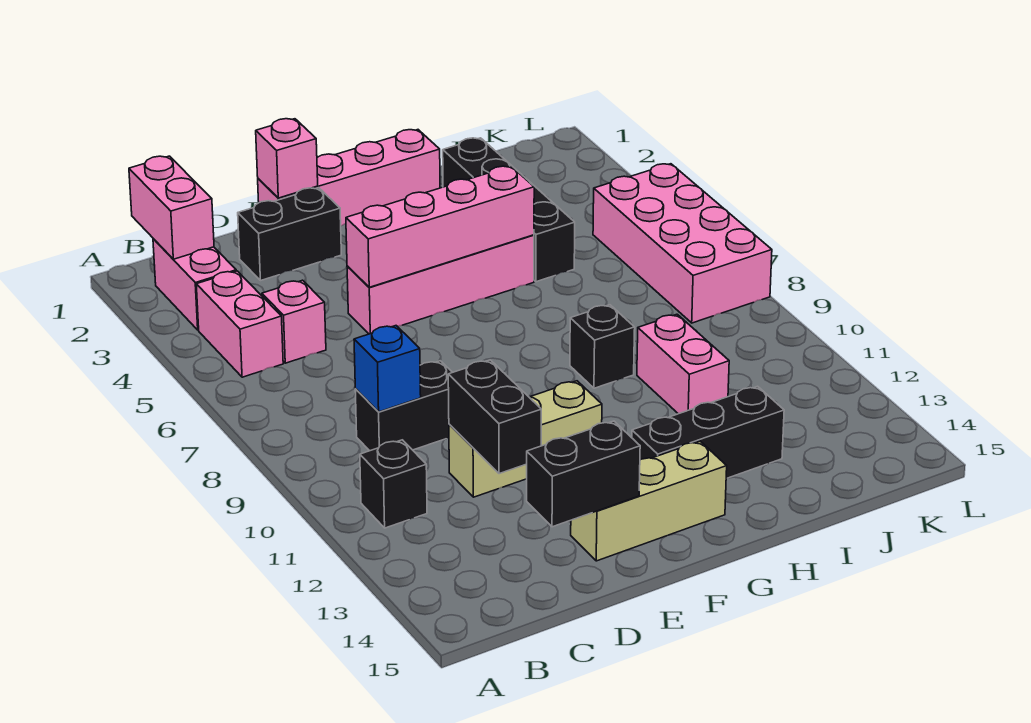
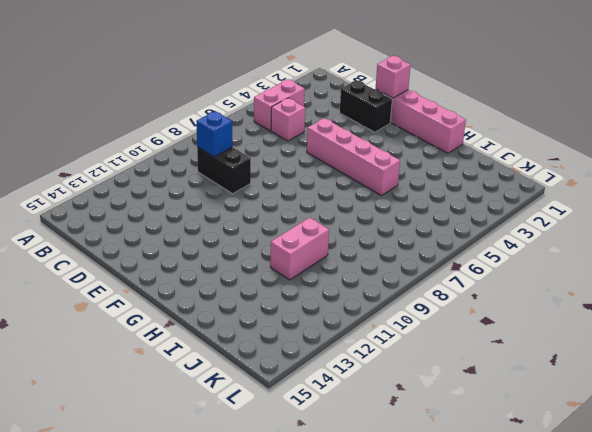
none -> pink 1x2 brick [153,239,236,330]
none -> black 1x1 brick [360,440,427,528]
none -> tan 1x3 brick [449,381,602,497]

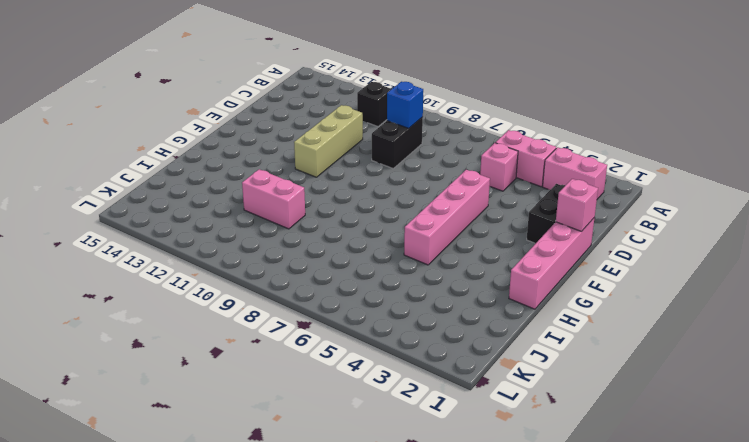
none -> tan 1x3 brick [571,441,727,561]
none -> black 1x3 brick [632,386,784,478]
none -> black 1x1 brick [570,305,635,388]

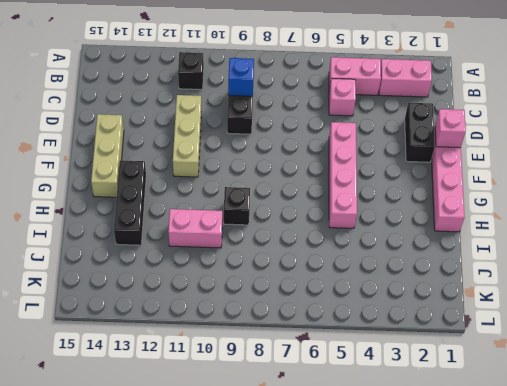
none -> black 1x4 brick [443,138,575,282]
none -> pink 2x4 brick [593,164,772,323]
none -> pink 1x2 brick [129,156,214,259]

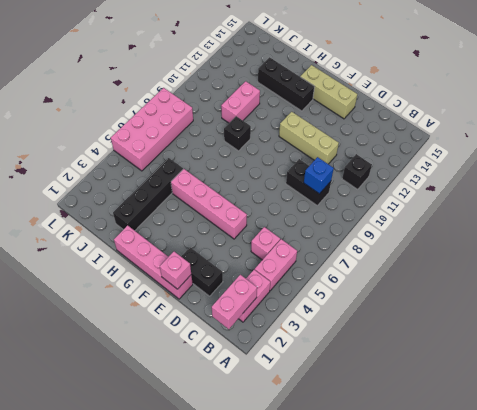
none -> black 1x2 brick [448,360,541,474]
none -> black 1x2 brick [527,421,640,527]
none -> pink 1x4 brick [346,166,534,287]

